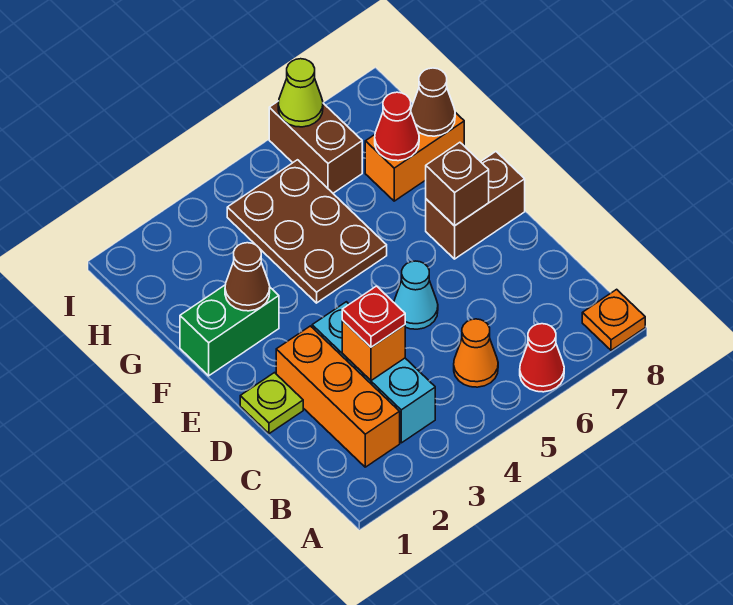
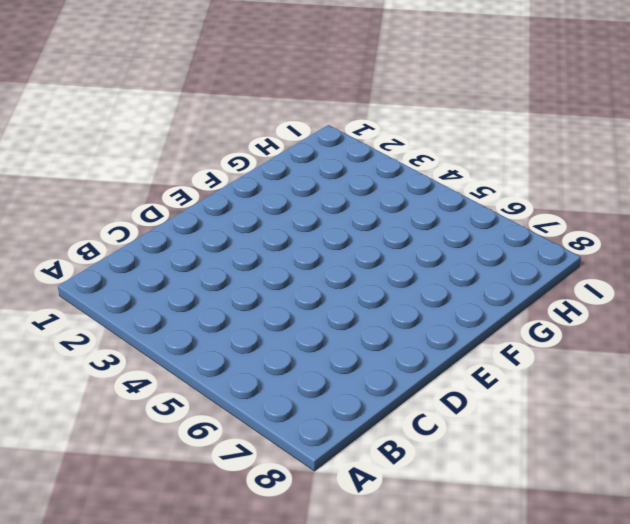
none -> red 1x1 cone [520,324,564,392]
none -> orange 1x1 plate [582,289,645,350]
none -> orange 1x3 brick [276,326,400,467]

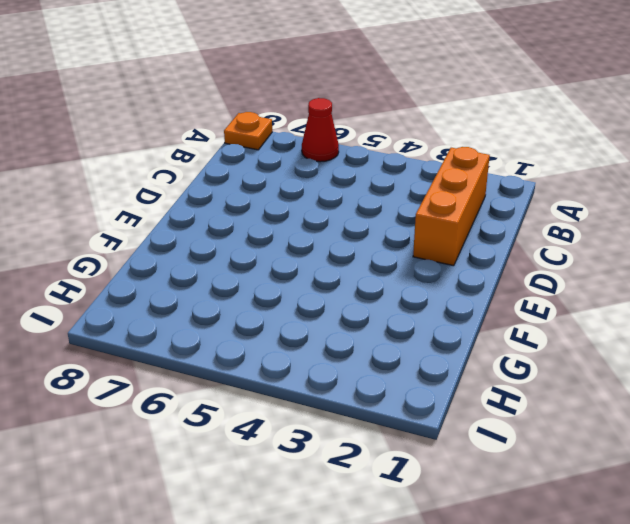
none -> cyan 1x3 brick [312,302,435,443]
none -> orange 1x1 cone [454,319,498,387]
none -> lime 1x1 plate [240,373,303,434]

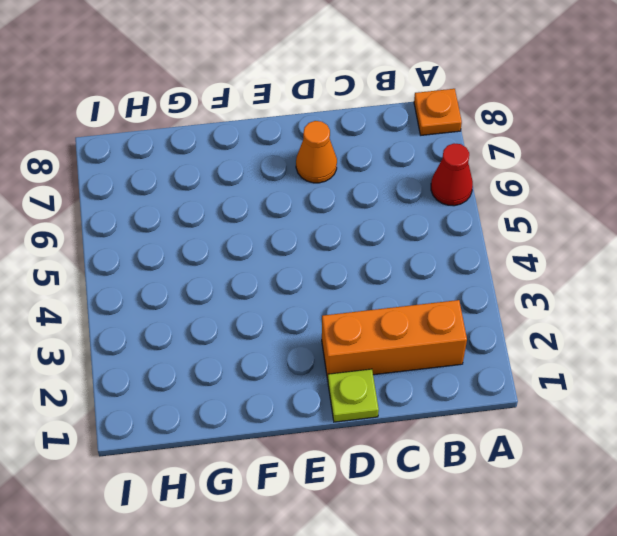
orange 1x1 cone [296,121,337,183] -> orange 1x1 cone moved to [454,319,498,387]
none -> cyan 1x3 brick [312,302,435,443]
none -> cyan 1x1 cone [394,261,438,329]
none -> brown 1x2 brick [426,152,525,259]

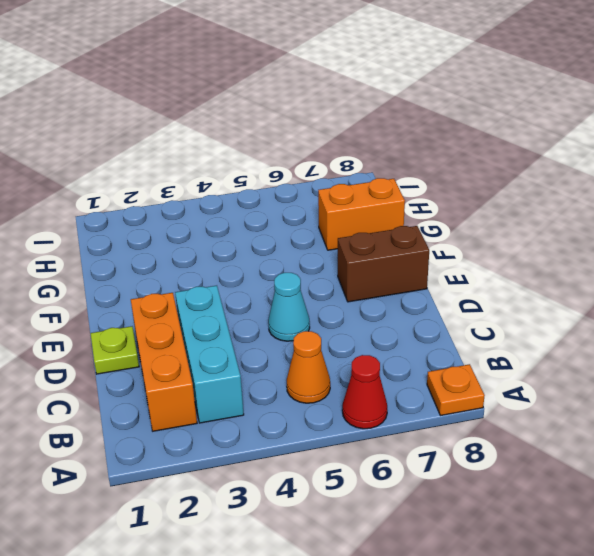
none -> green 1x2 brick [180,285,279,376]
none -> brown 2x3 plate [227,160,387,303]
none -> brown 1x2 brick [269,101,362,193]

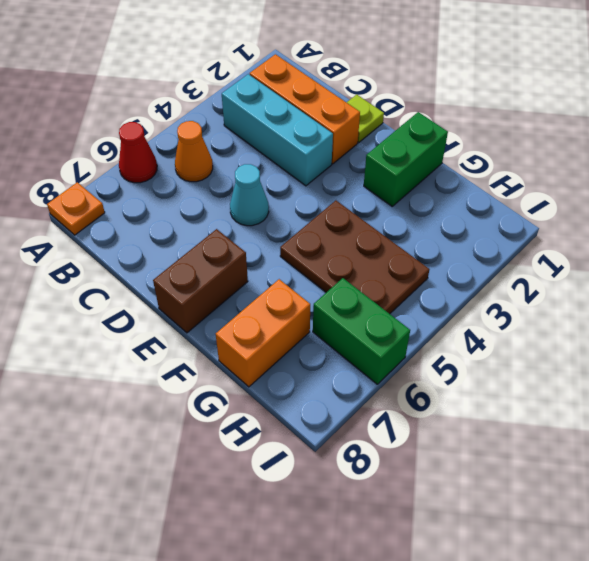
green 1x2 brick [313,278,410,384] -> brown 1x2 brick [269,101,362,193]
none -> orange 1x1 brick [342,320,405,381]
none -> brown 1x1 brick [426,142,489,226]
none -> brown 1x1 cone [225,243,270,311]

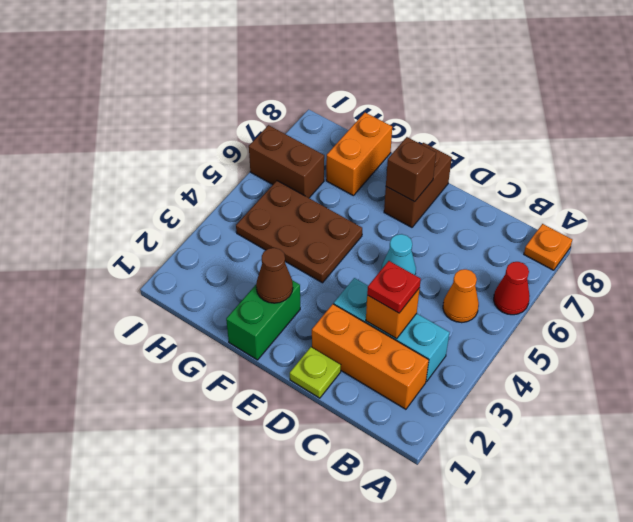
none -> red 1x1 cone [375,92,419,161]
none -> brown 1x1 cone [411,68,455,136]
none -> lime 1x1 cone [278,59,323,127]

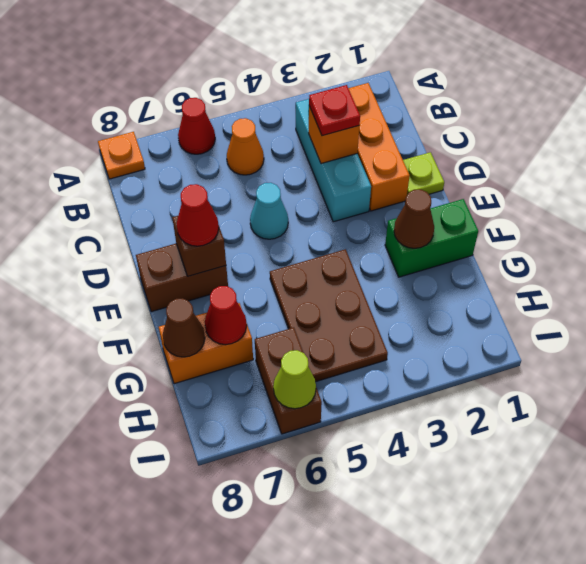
red 1x1 cone [177,184,219,246] -> none

